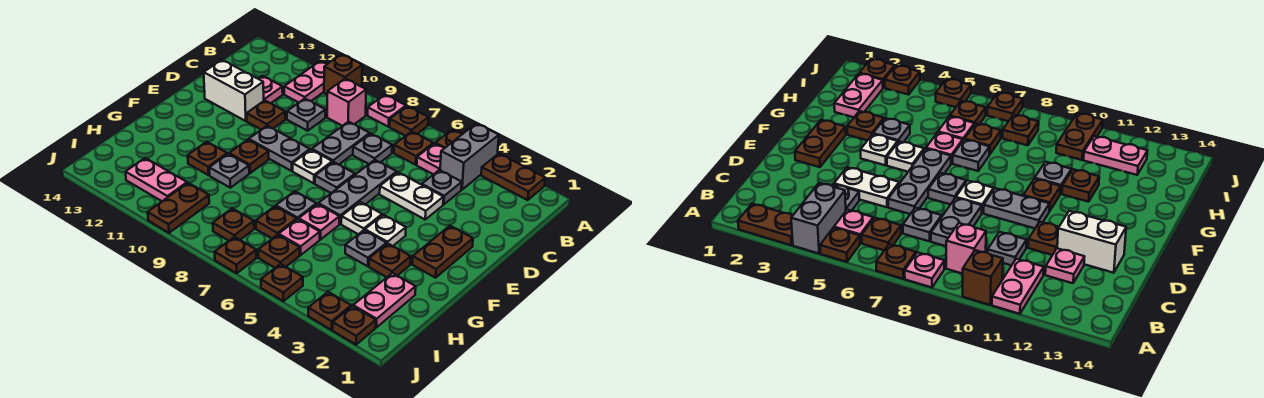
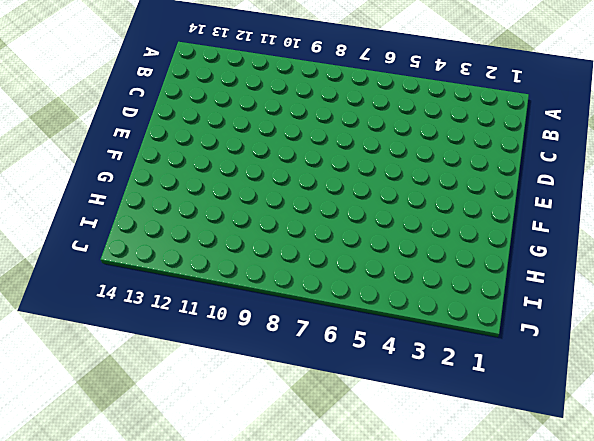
none -> brown 1x2 plate [481,154,545,200]
none -> grey 1x2 brick [440,123,499,190]
none -> brown 1x1 plate [435,129,462,148]
none -> brown 1x1 plate [390,106,428,136]

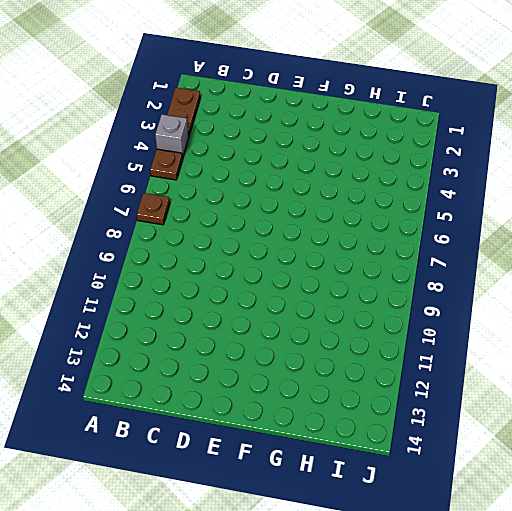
grey 1x1 brick [155,114,189,158] -> grey 1x2 brick [440,123,499,190]
none -> pink 1x1 plate [368,95,406,127]
none -> brown 1x1 brick [324,54,362,94]
none -> pink 1x2 plate [284,61,327,102]
none -> pink 1x1 plate [417,144,444,175]

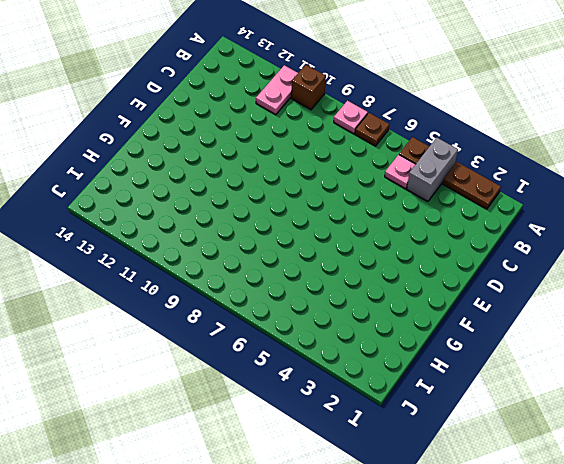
none -> brown 1x1 plate [394,131,433,165]
none -> pink 1x1 brick [327,79,366,126]
none -> grey 1x1 plate [422,170,462,204]
none -> grey 1x1 plate [353,134,392,164]

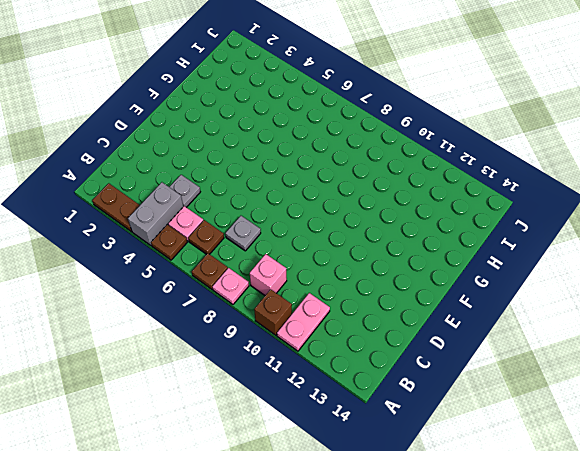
none -> grey 1x2 plate [312,122,370,165]
none -> grey 1x1 plate [287,99,325,131]
none -> pink 1x1 plate [258,76,283,103]
none -> white 1x2 plate [380,172,443,219]

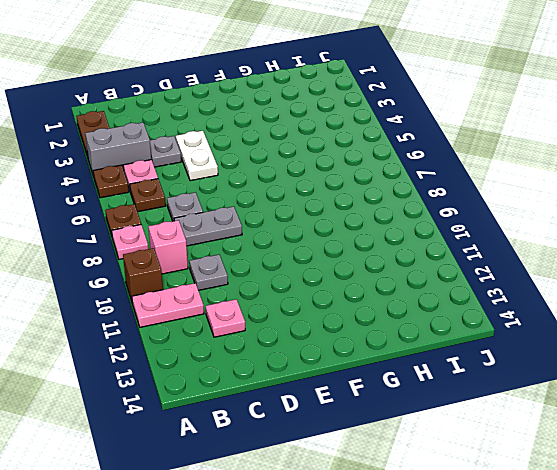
none -> grey 1x3 plate [318,160,397,224]
none -> brown 1x1 plate [247,100,285,130]
none -> white 1x2 brick [204,60,264,121]
none -> brown 1x2 plate [412,226,473,278]

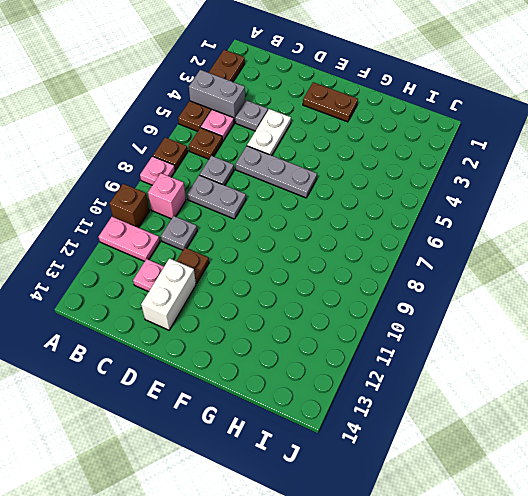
none -> grey 1x1 plate [315,162,355,193]
none -> white 1x1 plate [293,150,332,183]
none -> grey 1x2 plate [249,126,310,171]
none -> white 1x1 plate [365,215,406,246]

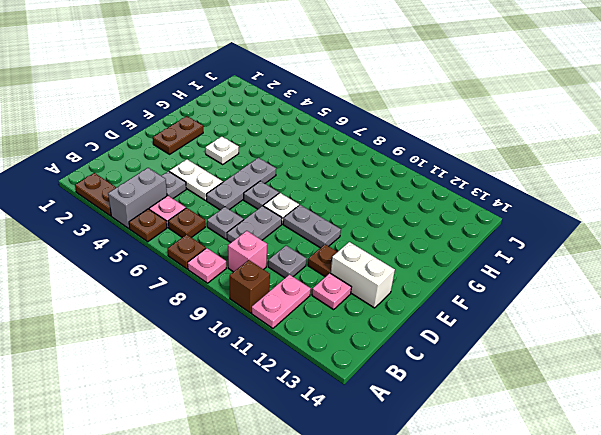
none -> white 1x1 plate [341,202,382,234]
none -> brown 1x1 plate [229,140,269,173]
none -> brown 1x1 plate [369,244,411,277]
none -> grey 1x1 plate [345,230,387,266]

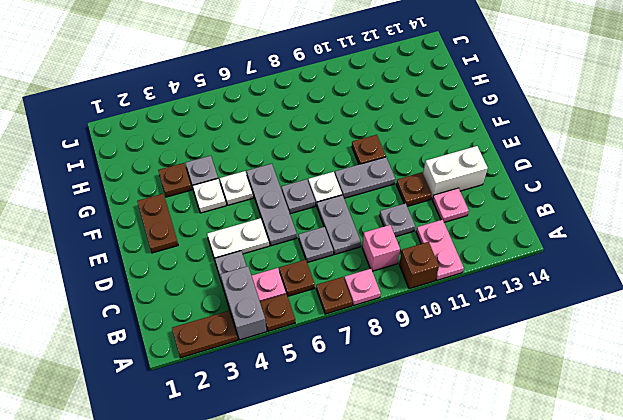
none -> pink 1x1 plate [299,204,339,239]
none -> grey 1x1 plate [276,191,316,219]
none -> grey 1x1 plate [209,154,249,188]
none -> brown 1x1 plate [188,142,227,175]

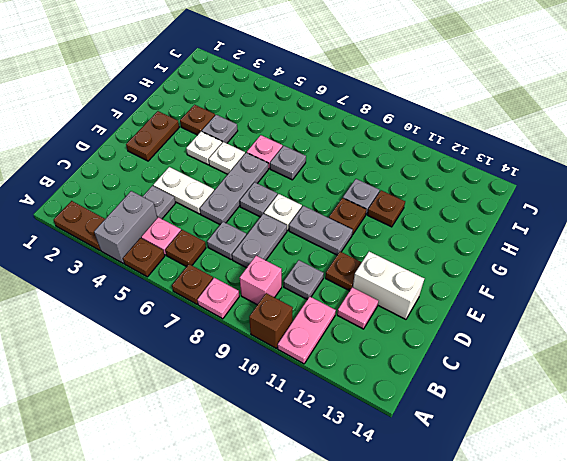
none -> pink 1x2 plate [353,273,416,327]
none -> pink 1x1 plate [279,219,320,255]
none -> brown 1x1 plate [256,206,297,238]
none -> brown 1x1 plate [258,235,300,268]

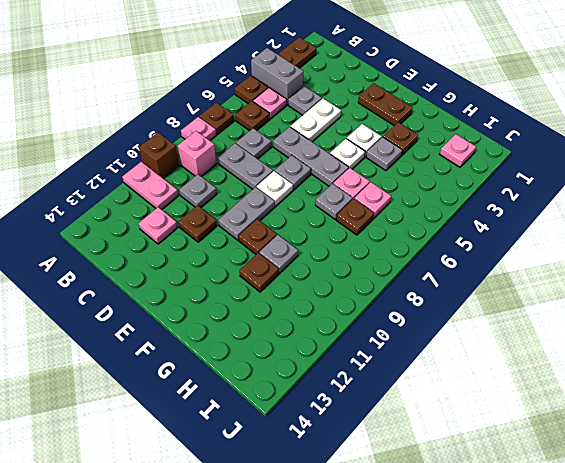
pink 1x1 plate [440,134,476,167] -> pink 1x2 plate [353,273,416,327]
none -> white 1x2 brick [204,60,264,121]
none -> brown 1x1 plate [258,235,300,268]
none -> brown 1x1 plate [213,208,254,241]
none -> brown 1x2 plate [148,183,209,233]

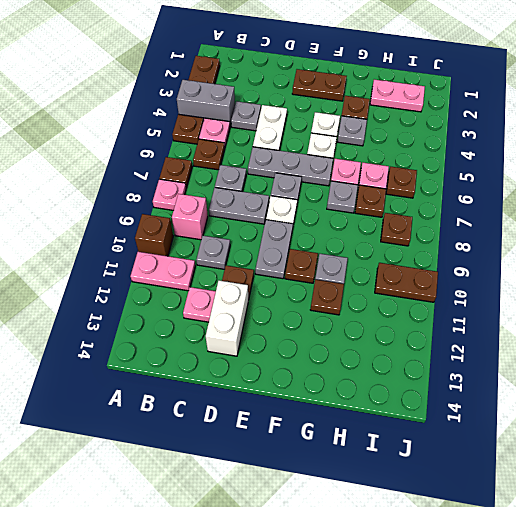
none -> pink 1x2 plate [126,158,187,201]
none -> brown 1x1 plate [333,306,376,345]
none -> brown 1x1 plate [308,292,351,330]
none -> brown 1x1 plate [261,264,303,301]

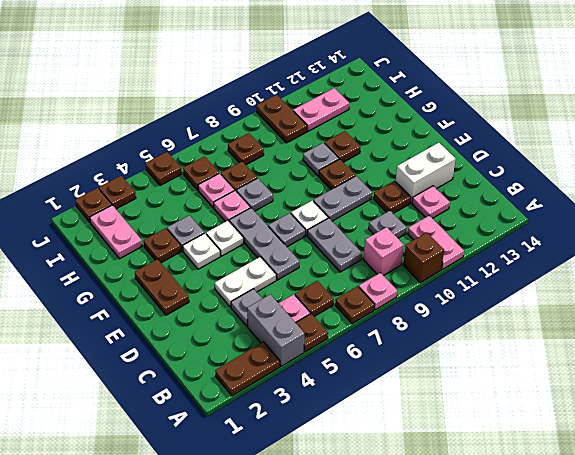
none -> grey 1x1 plate [353,134,392,164]
none -> brown 1x1 plate [215,237,256,273]

